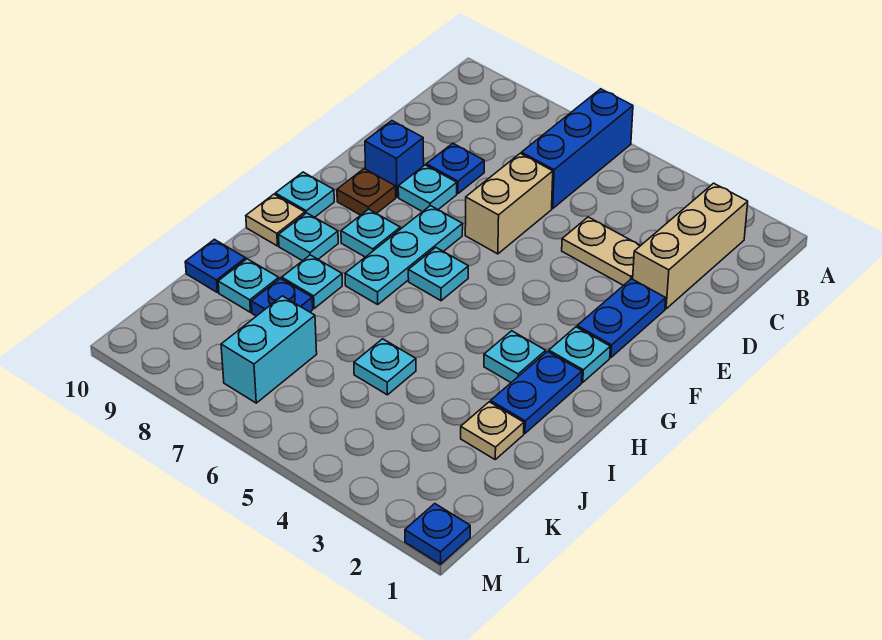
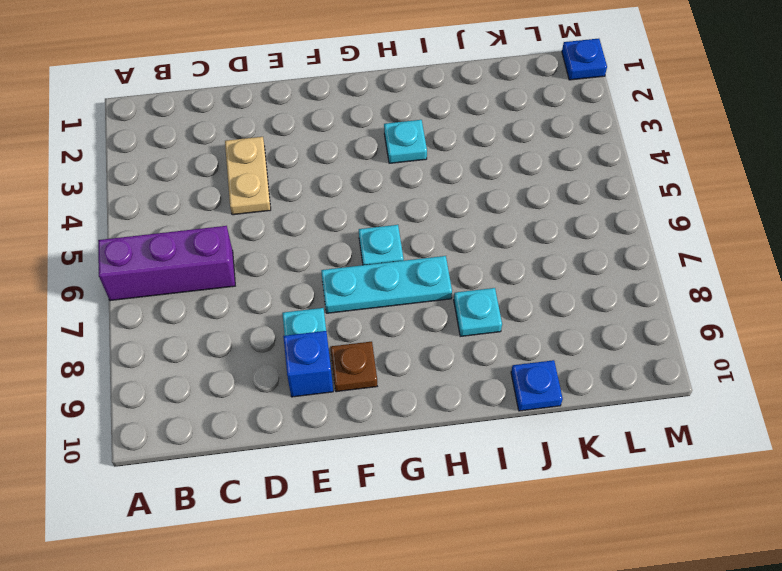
purple 1x3 brick [98,226,235,301] -> blue 1x3 brick [521,89,633,209]
none -> tan 1x3 brick [633,183,748,309]
none -> tan 1x2 brick [465,153,553,254]
none -> blue 1x1 plate [426,143,484,194]

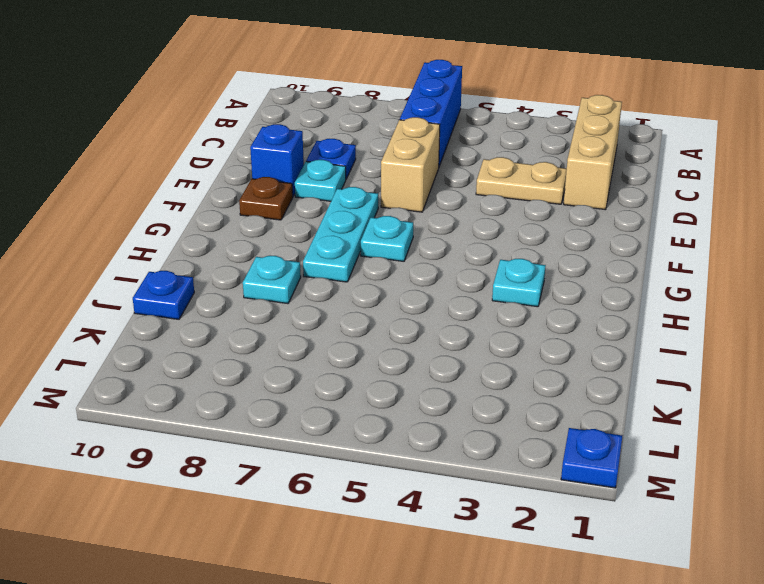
none -> blue 1x2 plate [577,279,666,357]
none -> cyan 1x1 plate [549,327,610,382]
none -> cyan 1x1 plate [341,209,400,257]

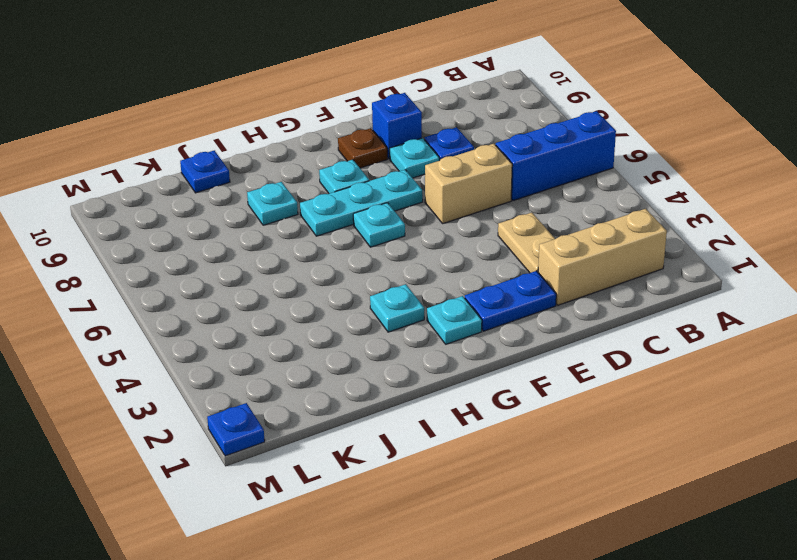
none -> cyan 1x1 plate [275,172,334,217]
none -> blue 1x2 plate [491,351,582,433]
none -> cyan 1x1 plate [279,213,338,261]

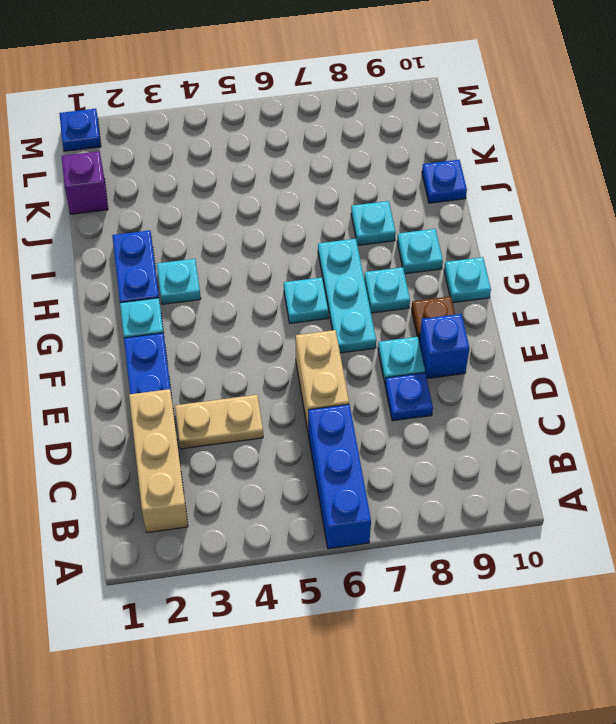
purple 1x1 brick [62,151,108,214] -> none
none -> tan 1x1 plate [246,194,305,246]
none -> tan 1x1 plate [461,402,524,459]
none -> cyan 1x1 plate [354,339,416,395]

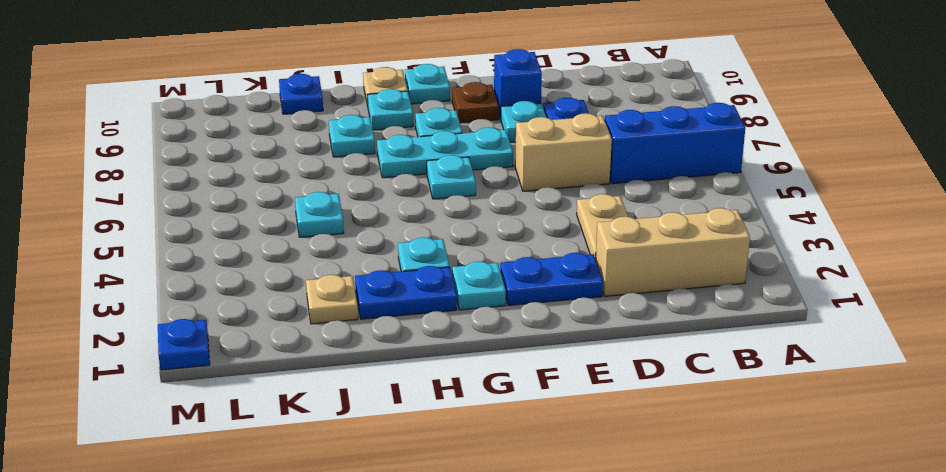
none -> blue 1x1 plate [251,278,313,316]
none -> cyan 1x1 plate [218,259,279,312]
none -> cyan 1x2 brick [221,296,317,403]

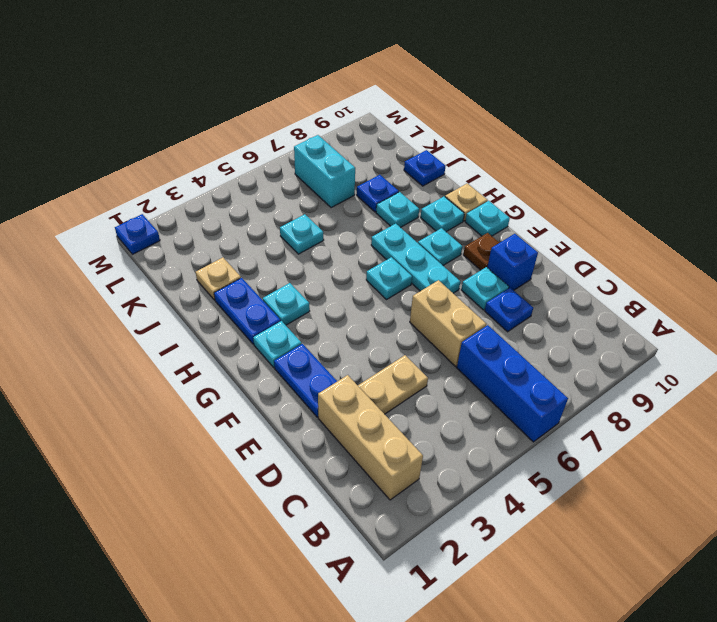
none -> cyan 1x1 plate [218,259,279,312]

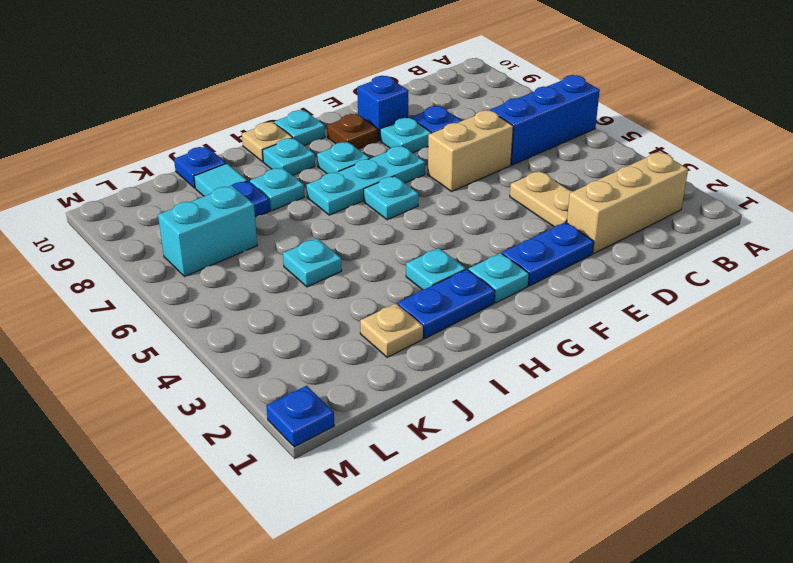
cyan 1x1 tile [194,164,247,196] -> cyan 1x1 plate [218,259,279,312]

